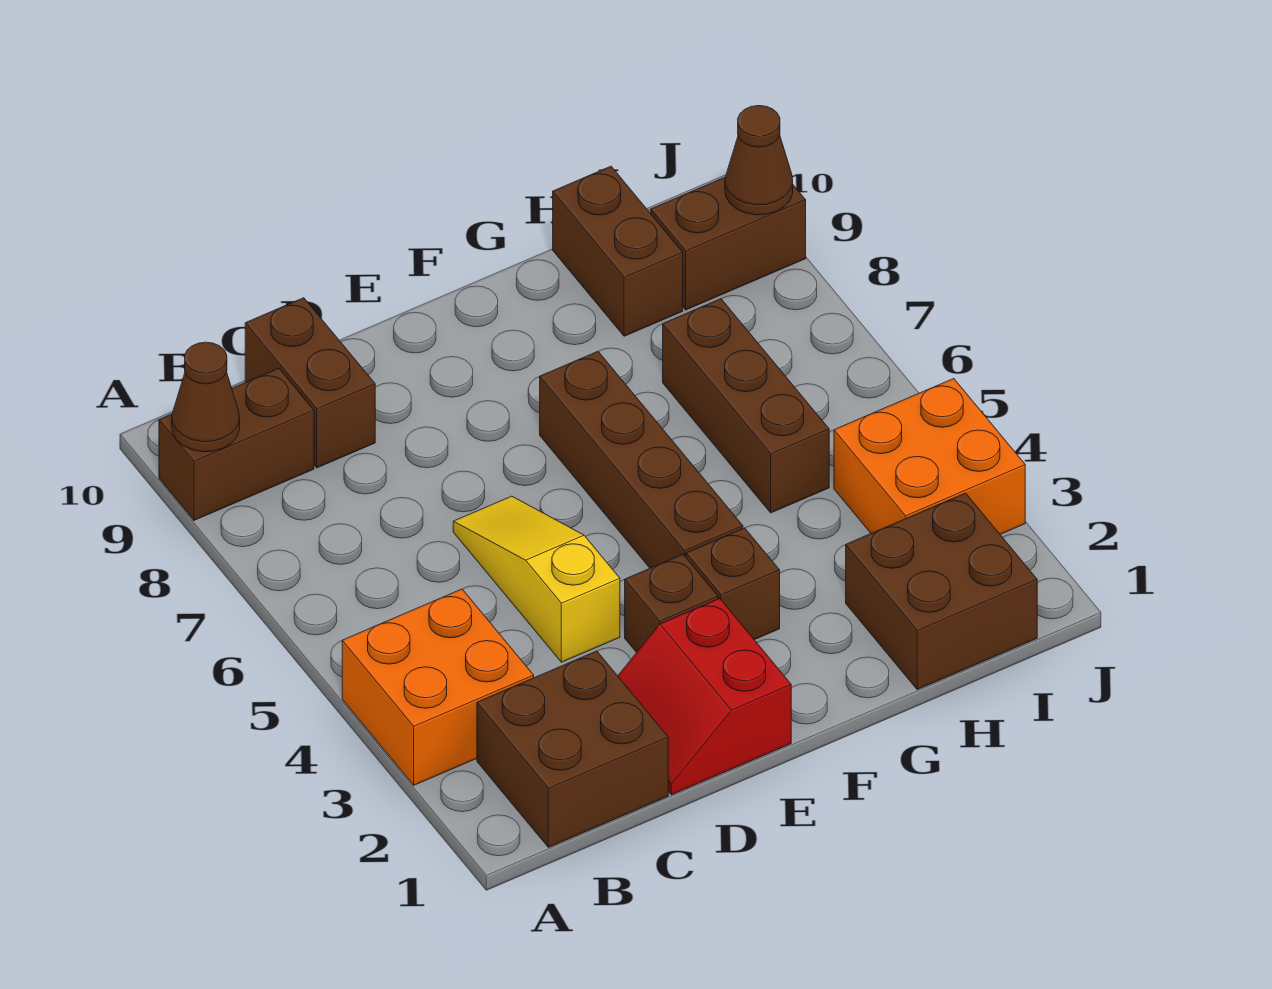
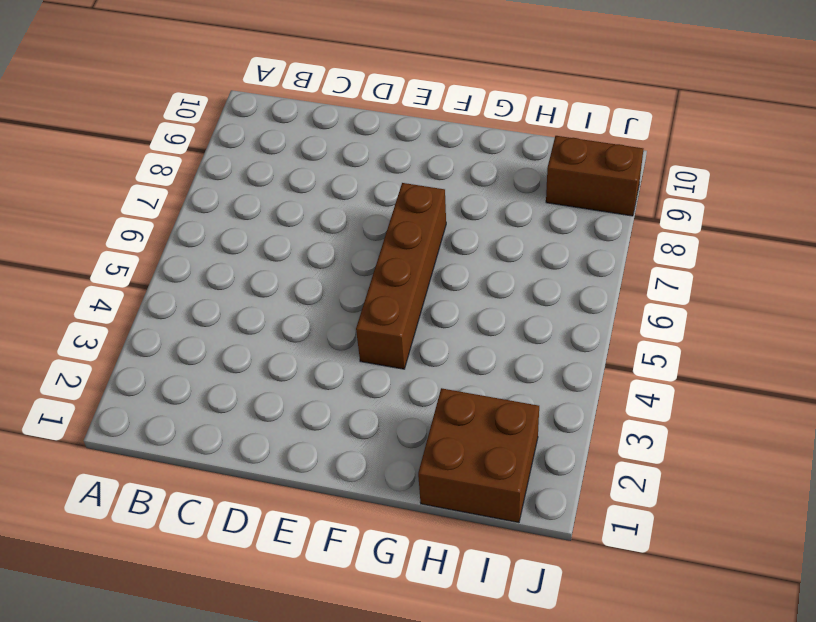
none -> orange 2x2 brick [342,589,534,785]
none -> brown 1x2 brick [159,368,314,520]
none -> brown 2x2 brick [477,651,668,847]

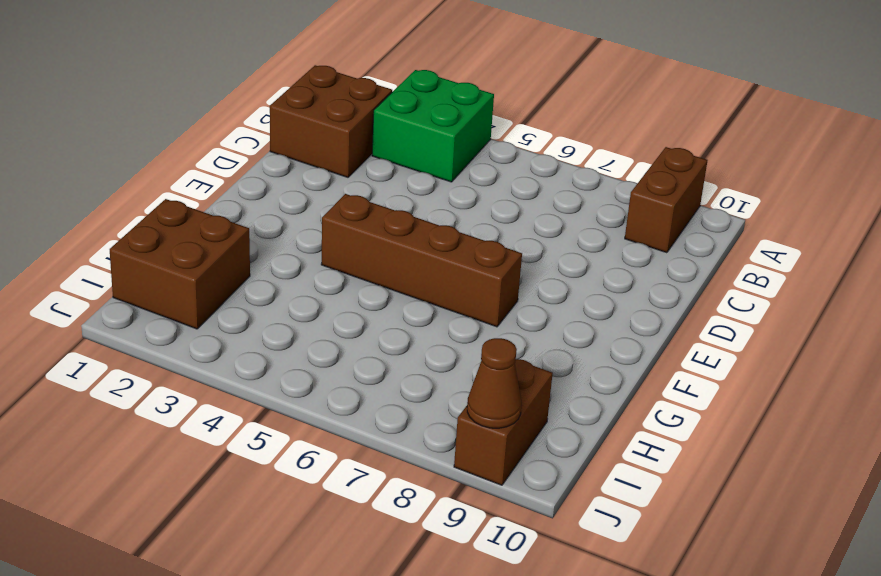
green 2x2 brick [372,70,494,182] -> orange 2x2 brick [342,589,534,785]
none -> brown 1x2 brick [245,298,375,468]
none -> red 2x2 slope [618,598,791,795]
none -> yellow 1x3 slope [453,496,620,662]

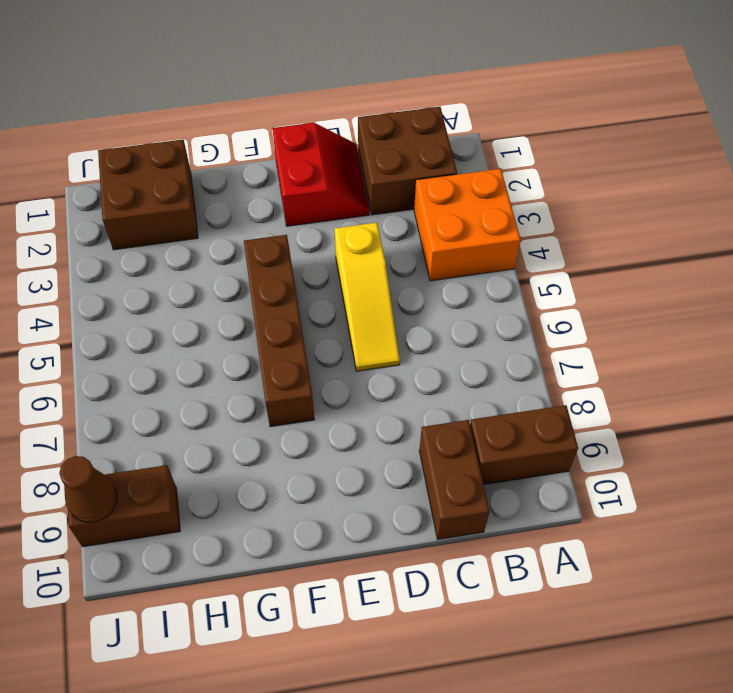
none -> brown 1x1 brick [625,554,718,653]
none -> brown 1x1 brick [686,528,780,640]
none -> brown 1x3 brick [663,299,829,513]

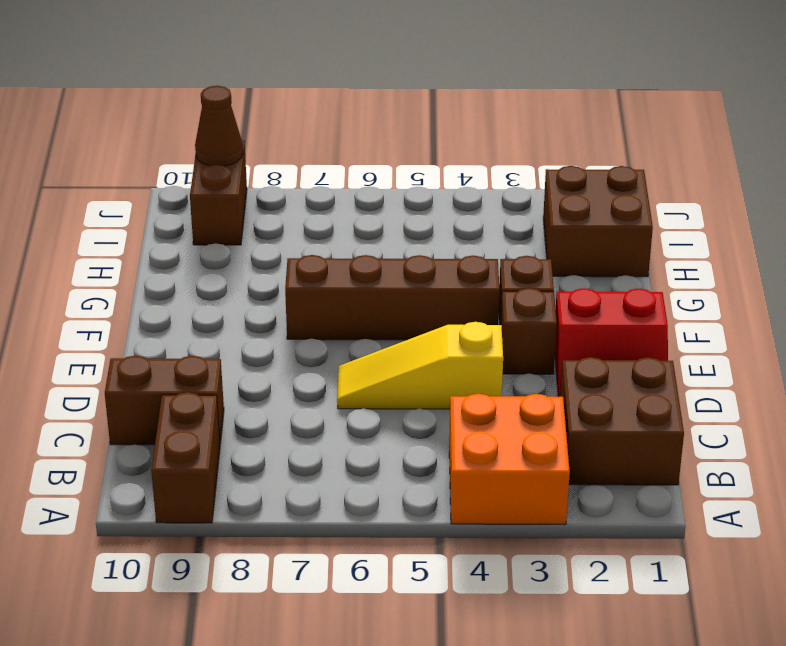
none -> brown 1x3 brick [663,299,829,513]
none -> brown 1x2 brick [553,166,683,336]
none -> orange 2x2 brick [834,379,1025,534]

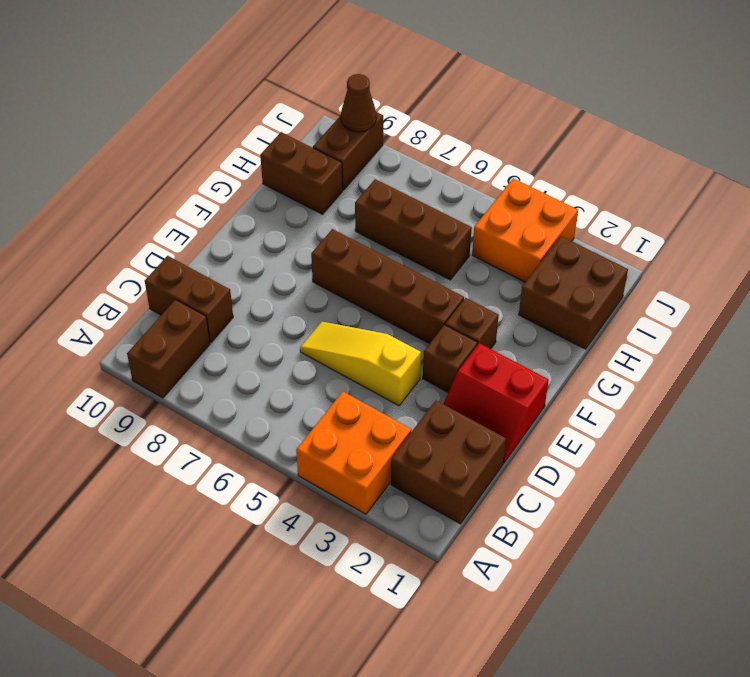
none -> brown 1x1 cone [172,342,240,452]

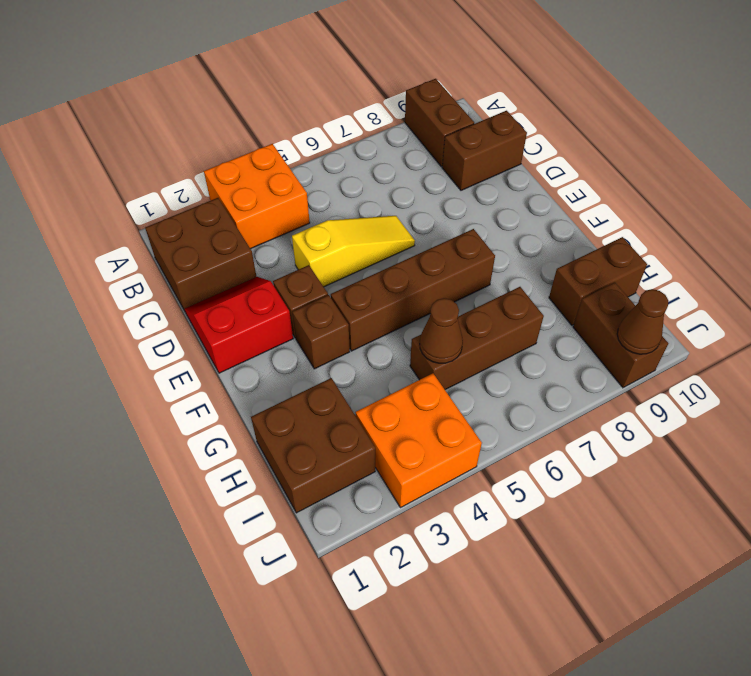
brown 1x1 cone [420,298,463,363] -> brown 1x1 cone moved to [172,342,240,452]

